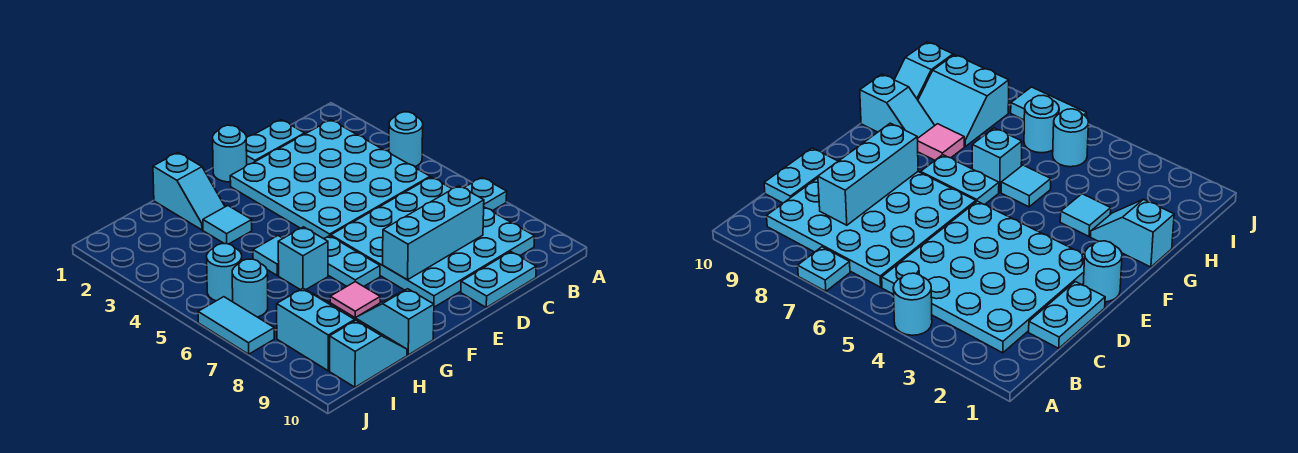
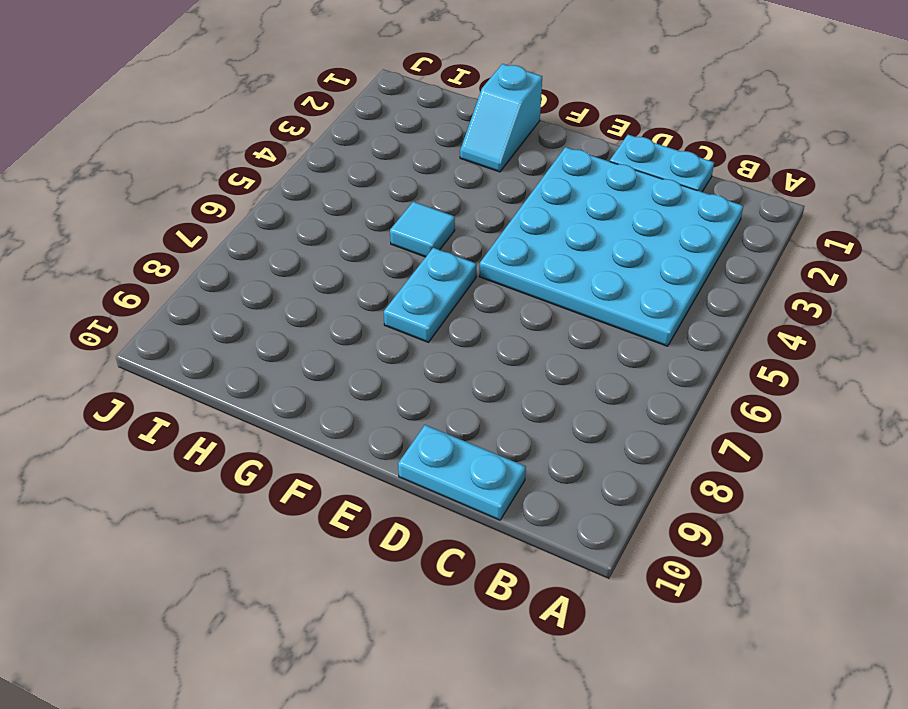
none -> cyan 1x1 round brick [389,112,423,166]
none -> cyan 1x1 plate [464,177,507,211]
none -> cyan 4x4 plate [331,177,534,307]

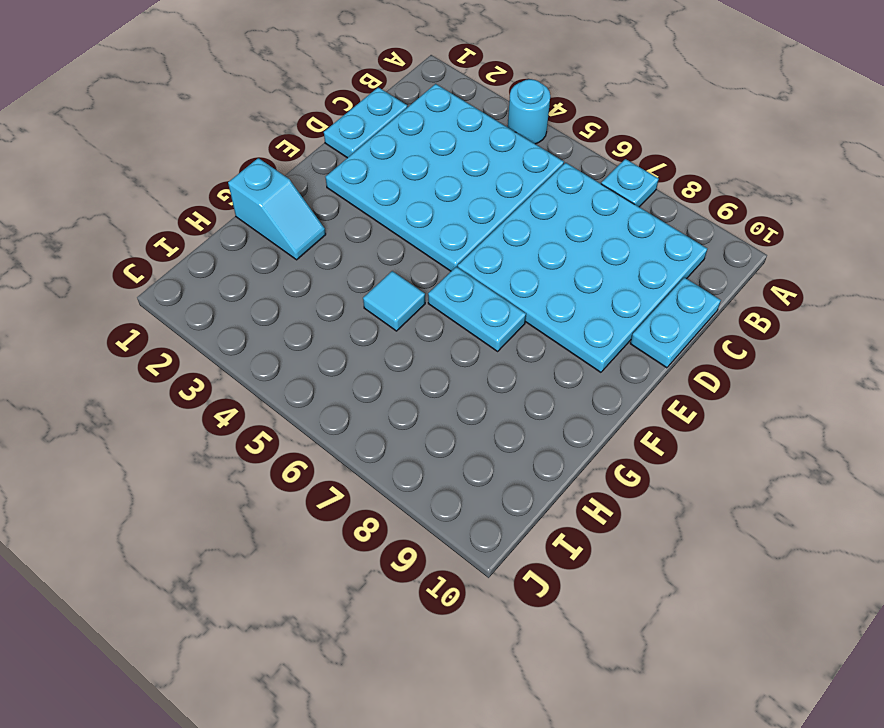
none -> cyan 1x1 round brick [213,125,247,182]
none -> cyan 1x1 tile [203,206,252,244]
none -> cyan 1x1 brick [278,227,328,290]

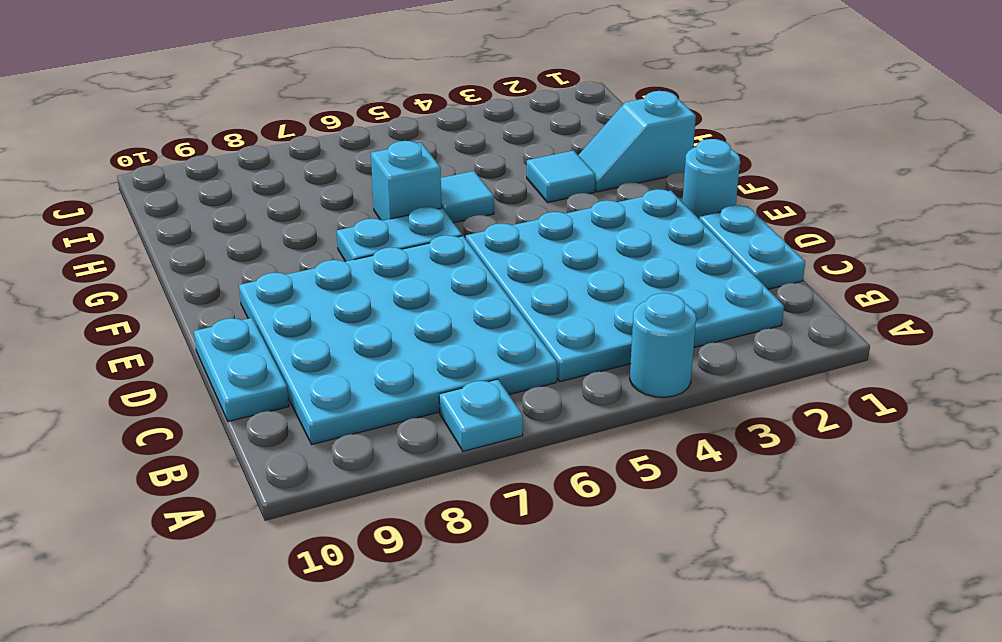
none -> pink 1x1 tile [330,282,380,318]
none -> cyan 1x2 slope [356,289,434,355]
none -> cyan 2x2 slope [277,288,376,371]

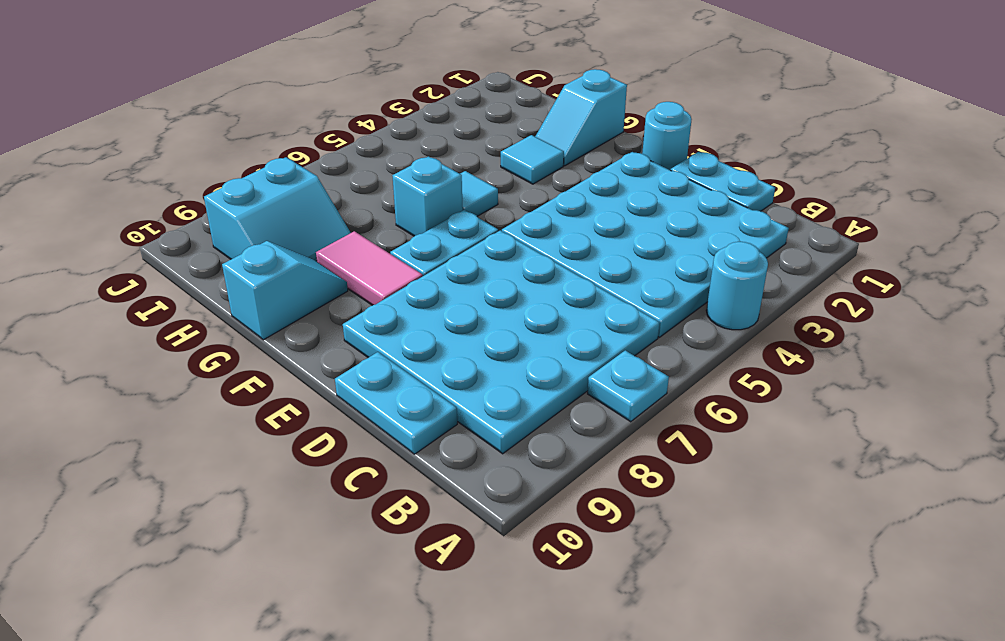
pink 1x2 tile [316,231,423,305] -> pink 1x1 tile [330,282,380,318]
none -> cyan 1x2 slope [330,321,407,387]
none -> cyan 1x1 round brick [207,244,242,301]
none -> cyan 1x1 round brick [232,259,268,317]

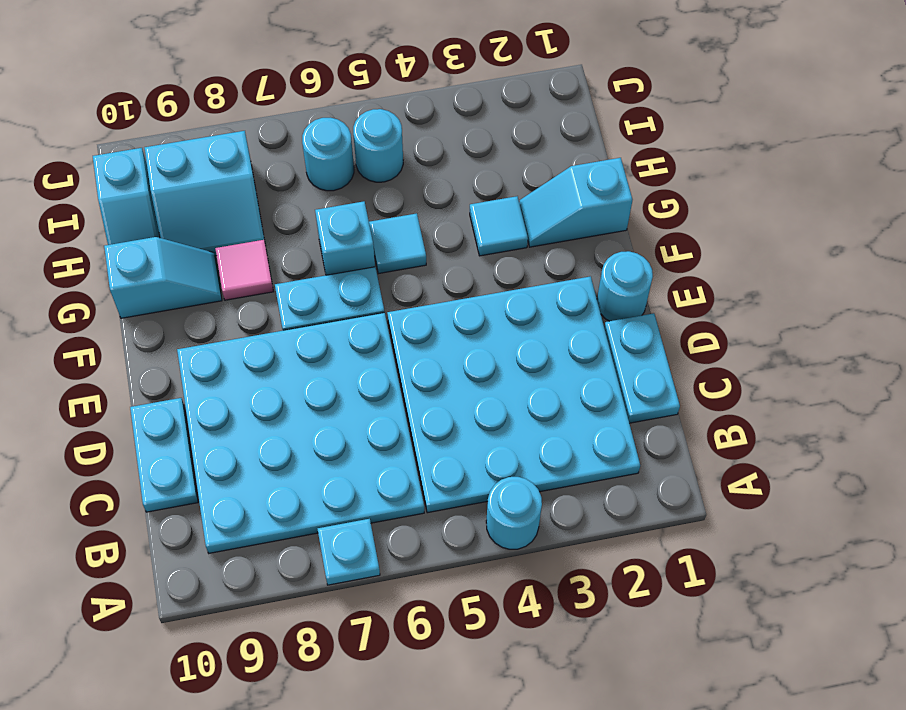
none -> cyan 1x2 tile [198,297,274,354]
none -> cyan 1x3 brick [383,186,484,280]

